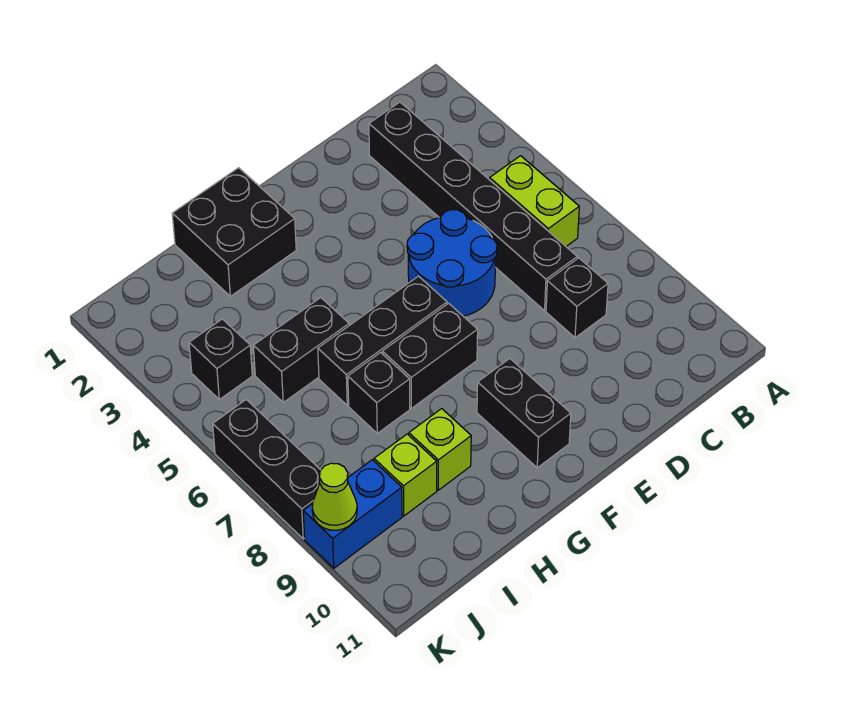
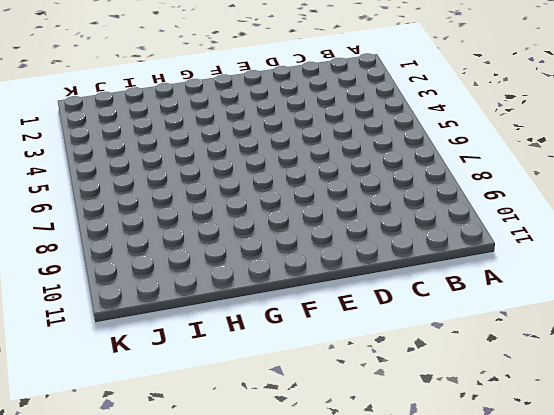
none -> lime 1x2 brick [490,156,579,246]
none -> black 1x6 brick [369,102,577,311]
none -> black 1x1 brick [546,258,608,338]

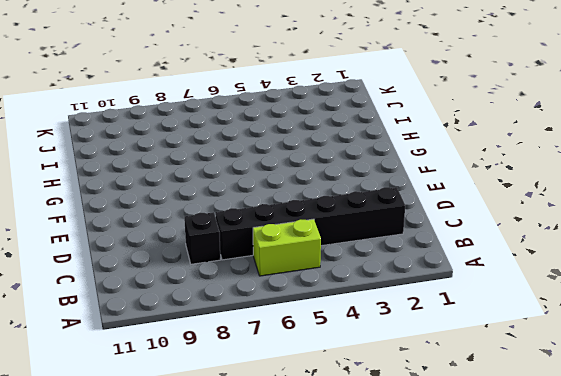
none -> blue 2x2 round brick [407,210,497,316]
none -> black 1x3 brick [318,276,447,405]
none -> black 1x2 brick [382,303,478,408]

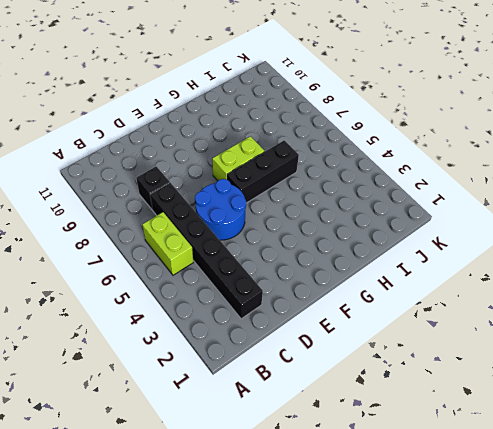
lime 1x2 brick [212,136,265,181] -> black 1x2 brick [382,303,478,408]
none -> black 1x2 brick [477,359,571,468]
none -> black 2x2 brick [172,168,296,296]
none -> black 1x2 brick [253,298,349,402]

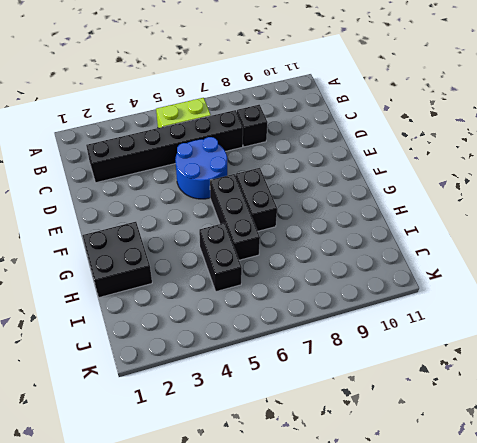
none -> black 1x2 brick [477,359,571,468]
none -> black 1x1 brick [348,352,410,433]
none -> lime 1x1 brick [409,409,471,490]

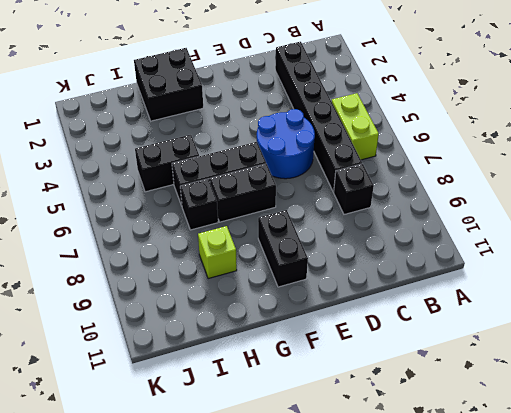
none -> lime 1x1 brick [374,434,437,516]
none -> black 1x1 brick [189,319,252,399]
none -> blue 1x2 brick [303,460,402,568]

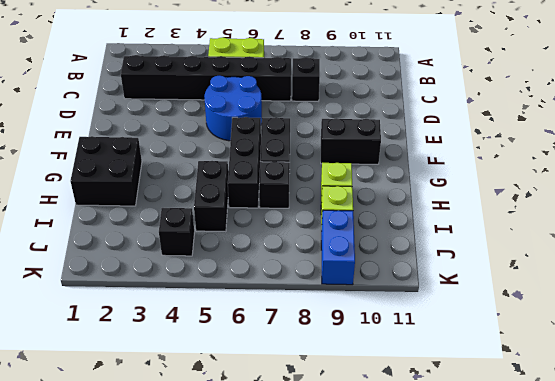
none -> black 1x3 brick [213,400,321,539]
none -> lime 1x1 cone [312,463,357,530]

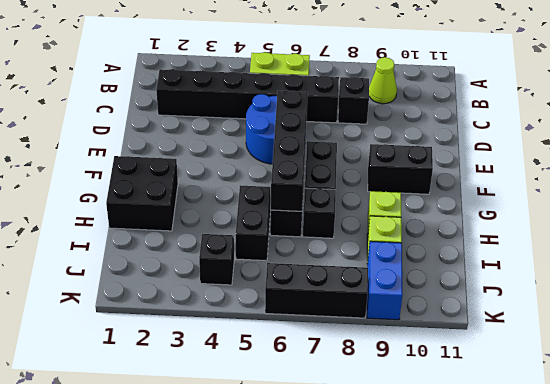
lime 1x1 cone [369,57,397,104] -> lime 1x1 cone moved to [312,463,357,530]
black 1x4 brick [271,90,308,211] -> none

